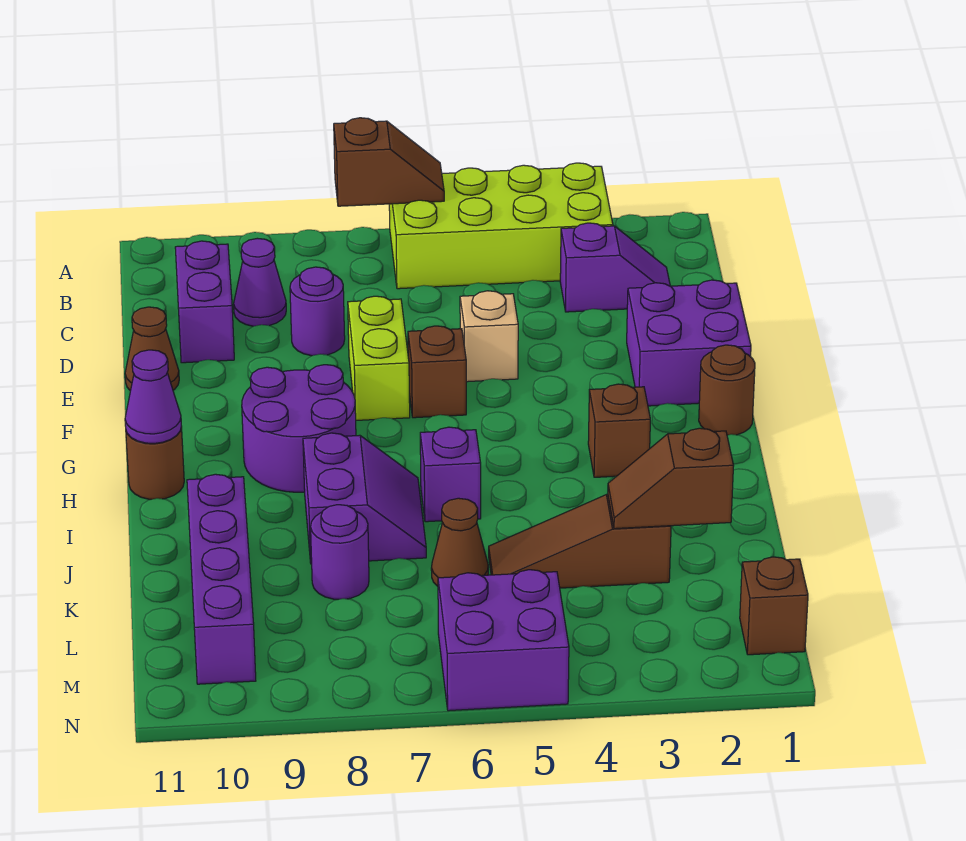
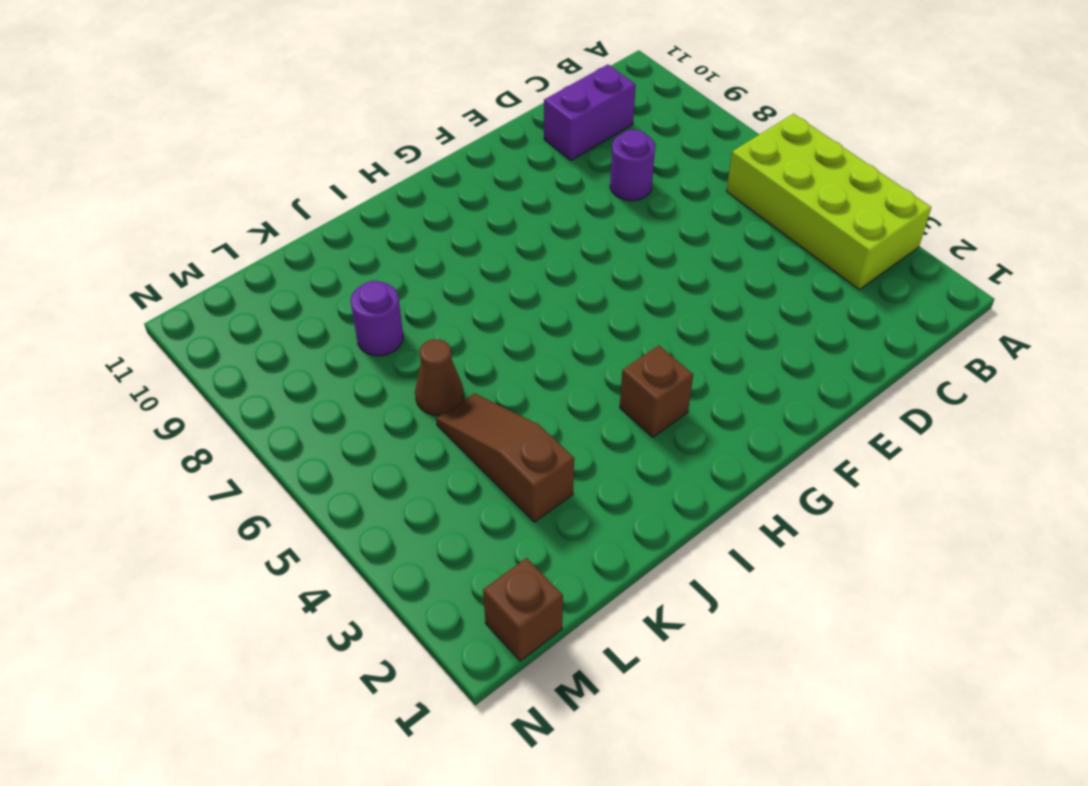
none -> purple 1x2 slope [560,223,670,312]
none -> purple 1x1 cone [234,238,286,326]
none -> purple 2x2 brick [627,280,751,406]

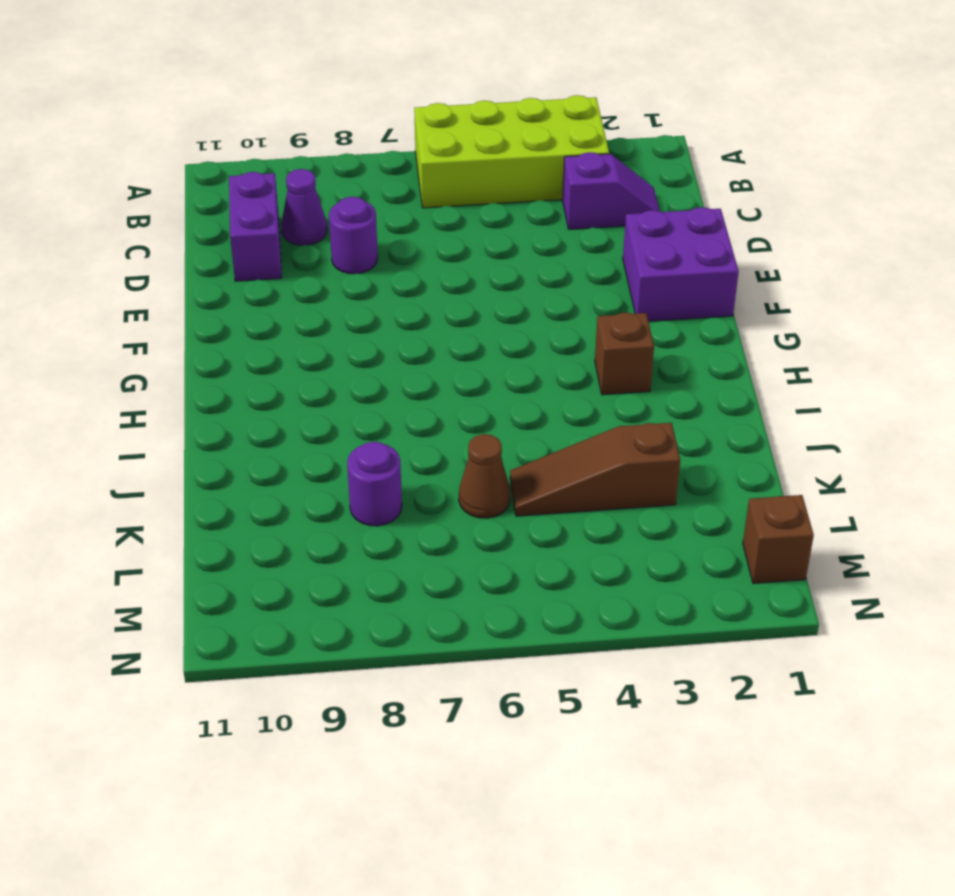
none -> tan 1x1 brick [460,291,518,382]
none -> lime 1x2 brick [348,296,410,420]
none -> brown 1x1 cone [125,307,179,391]

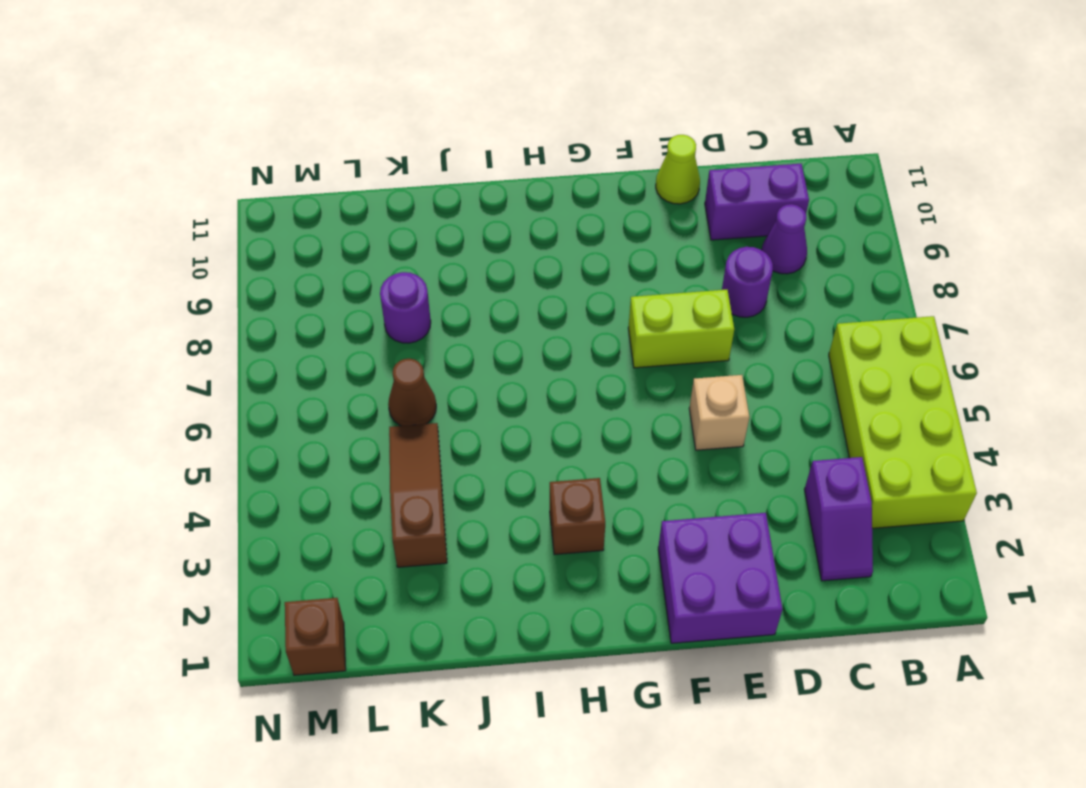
lime 1x1 cone [656,135,700,204] -> brown 1x1 cone [125,307,179,391]
none -> brown 1x1 brick [408,326,466,418]
none -> brown 1x1 round brick [699,345,755,435]
none -> purple 2x2 round brick [242,365,356,492]

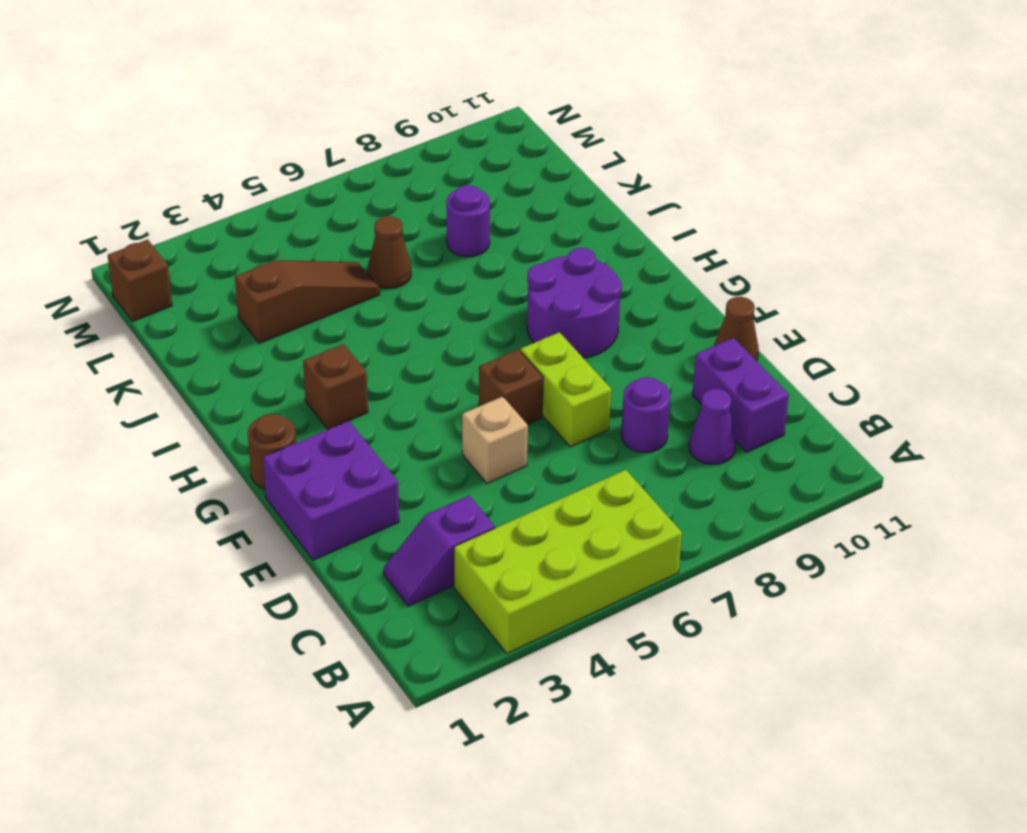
none -> brown 1x1 round brick [126,426,184,499]
none -> purple 1x1 brick [420,427,481,522]
none -> purple 2x2 slope [303,433,426,564]

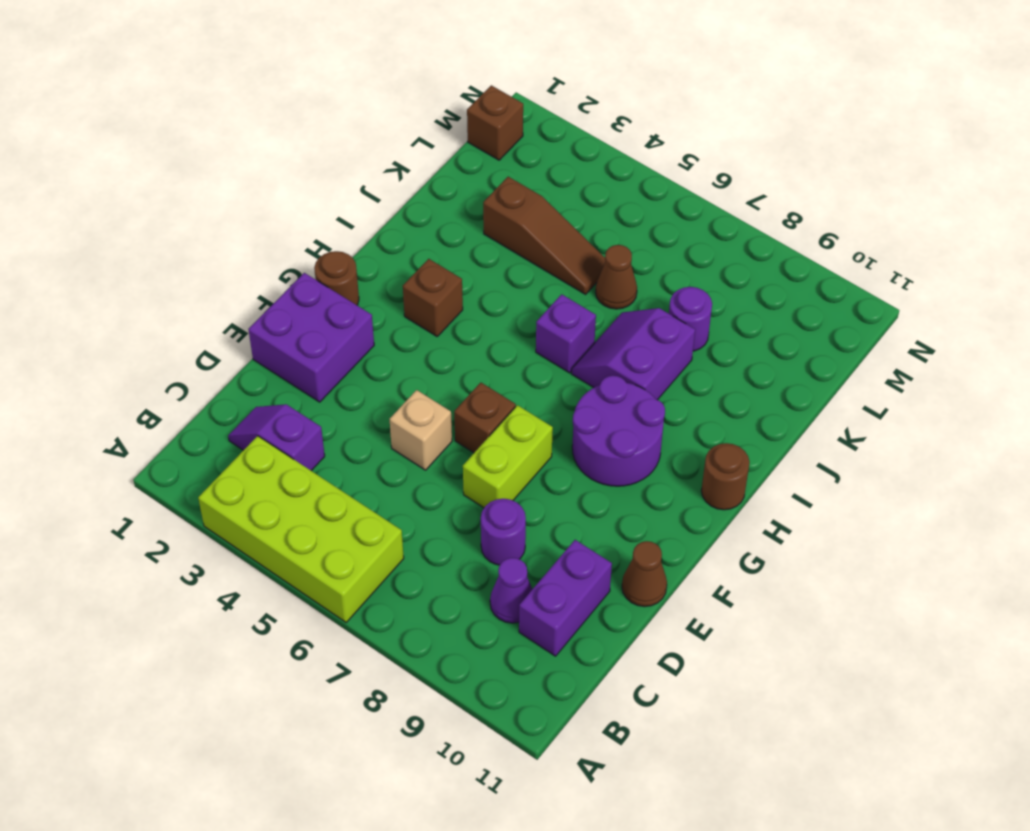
none -> purple 1x4 brick [187,474,256,684]
none -> purple 2x2 brick [438,570,569,711]
none -> brown 1x2 slope [334,118,444,206]

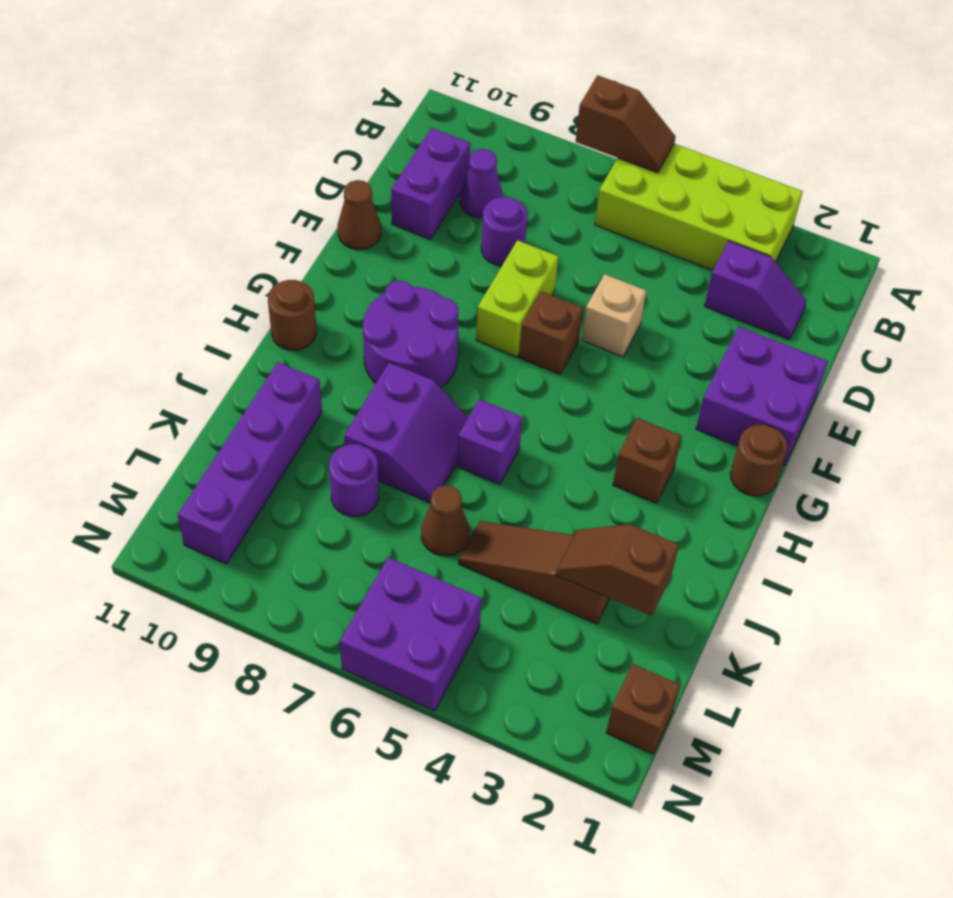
none -> purple 1x1 cone [125,350,181,443]

